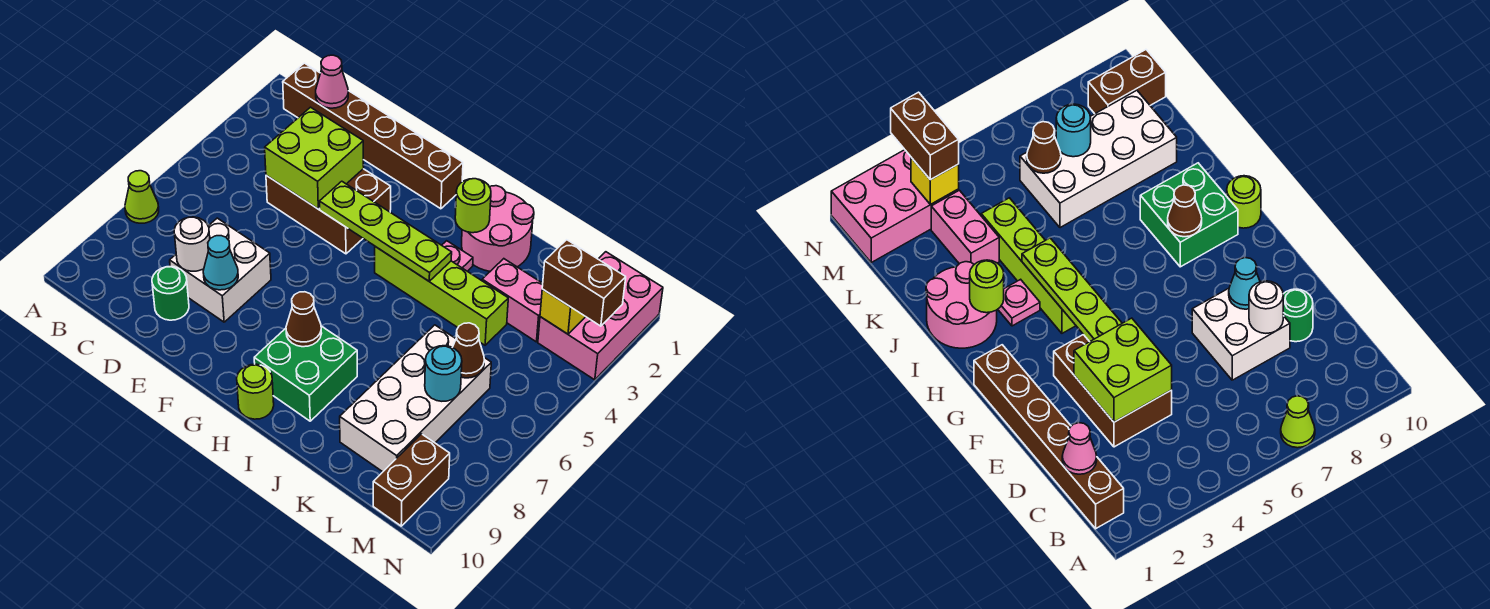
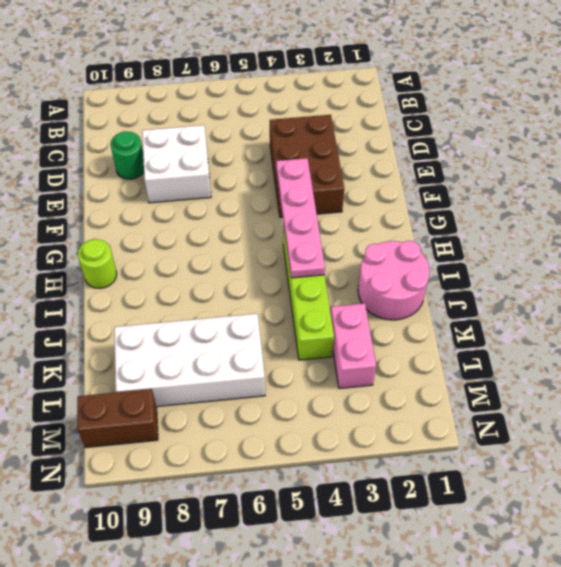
pink 1x4 plate [276,158,325,278] -> lime 1x4 plate [319,181,452,281]
none -> lime 1x1 cone [125,171,159,223]
none -> brown 1x6 brick [283,63,463,209]
none -> green 2x2 brick [254,326,357,421]

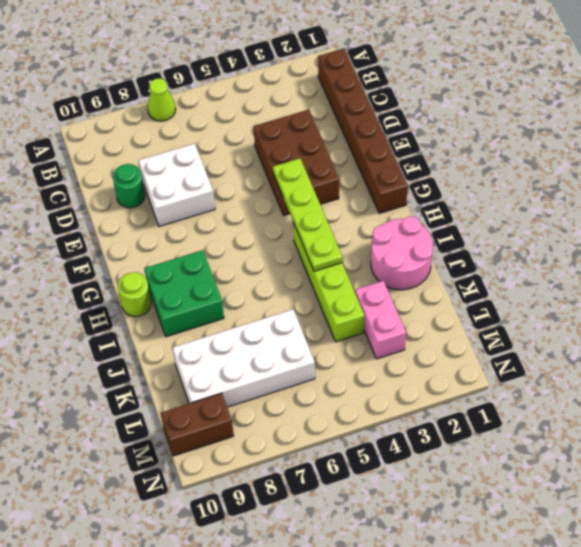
none -> pink 1x1 plate [442,241,473,271]
none -> pink 2x3 brick [538,252,663,380]
none -> pink 1x1 cone [316,55,348,108]

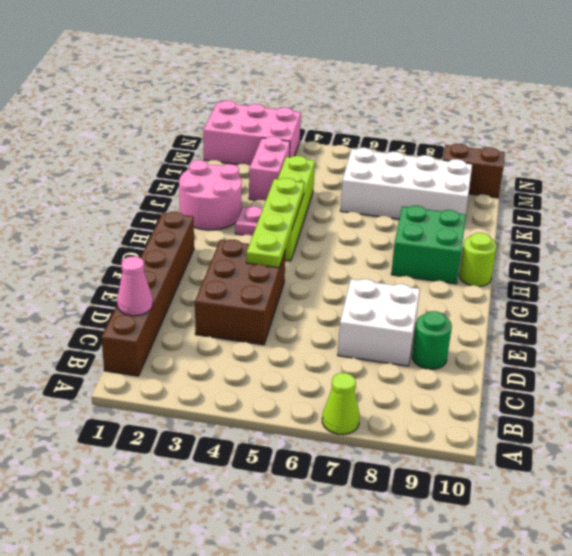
none -> lime 2x2 brick [265,107,364,209]
none -> white 1x1 round brick [174,217,210,271]
none -> cyan 1x1 cone [203,236,238,290]

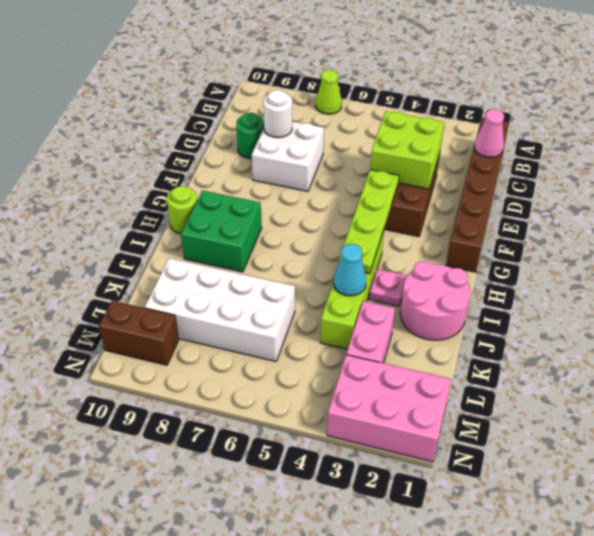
cyan 1x1 cone [334,244,366,296] -> cyan 1x1 cone moved to [203,236,238,290]
none -> brown 1x1 cone [286,292,322,347]
none -> lime 1x1 round brick [455,179,491,233]
none -> brown 1x1 cone [452,323,484,378]

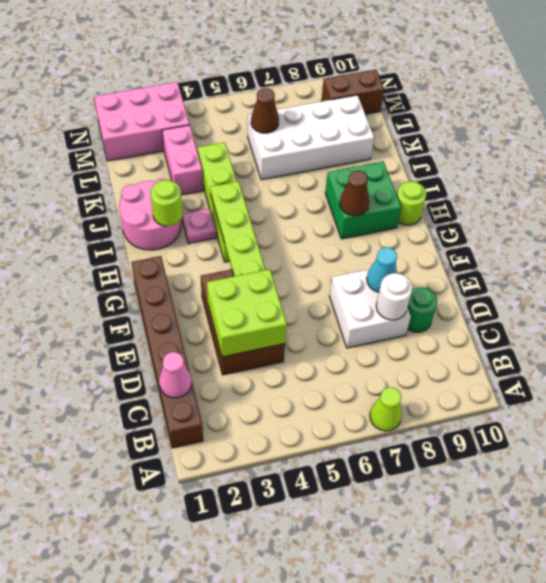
none -> cyan 1x1 round brick [425,346,462,401]
none -> yellow 1x1 brick [540,289,586,334]
none -> brown 1x2 brick [542,240,626,326]

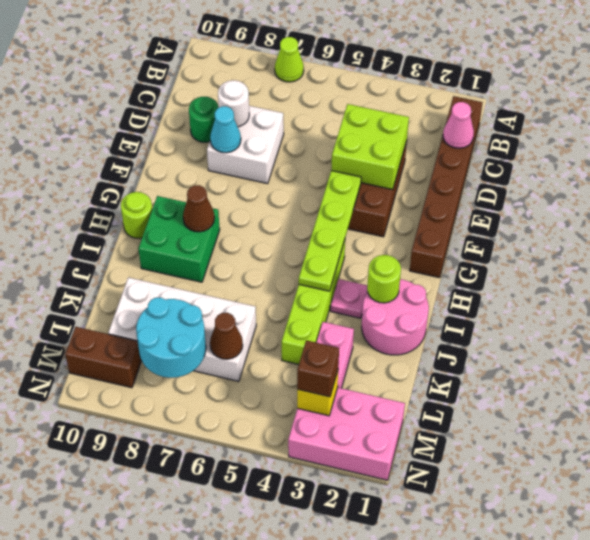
cyan 2x2 round brick [136,298,206,378] -> cyan 1x1 round brick [425,346,462,401]
brown 1x1 brick [297,340,339,397] -> brown 1x2 brick [542,240,626,326]

